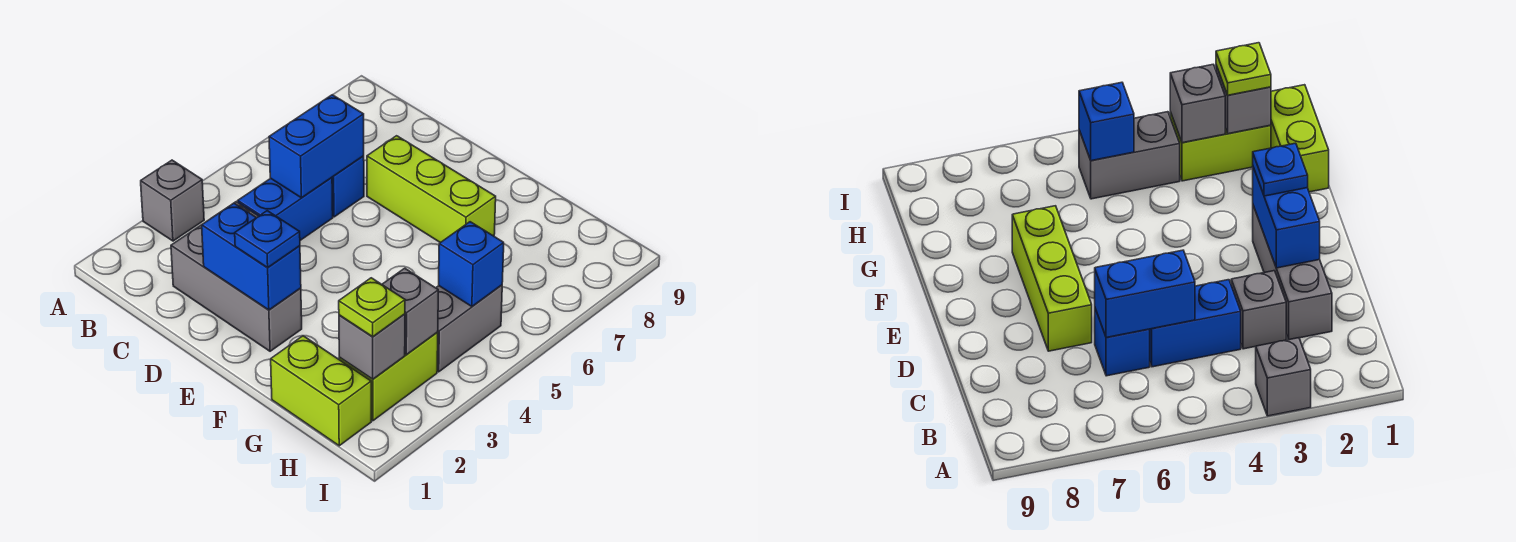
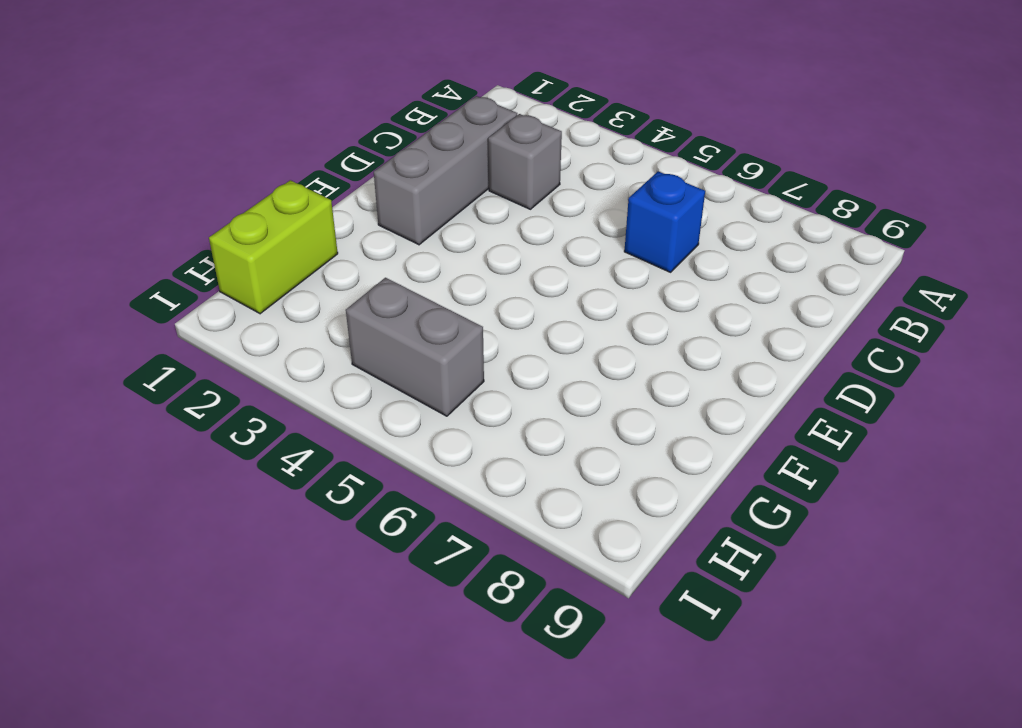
none -> grey 1x1 brick [141,160,204,241]
none -> blue 1x2 brick [238,177,333,240]
none -> lime 1x3 brick [367,136,496,243]

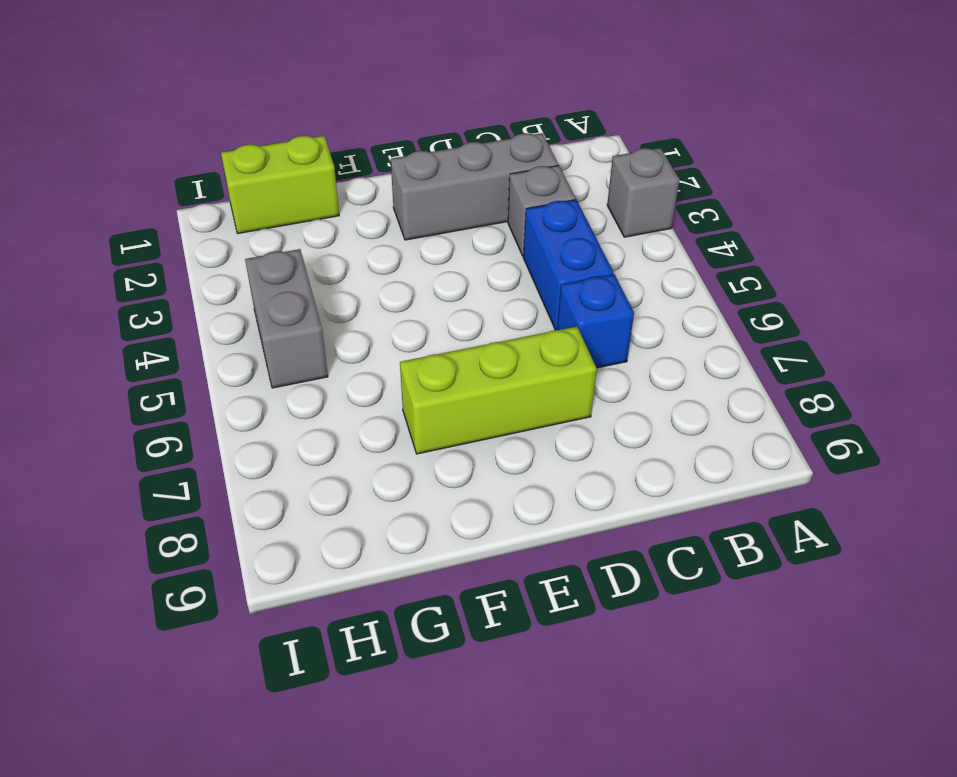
none -> lime 1x2 brick [339,332,438,421]
none -> blue 1x2 brick [269,95,364,198]
none -> blue 1x2 brick [202,203,301,310]

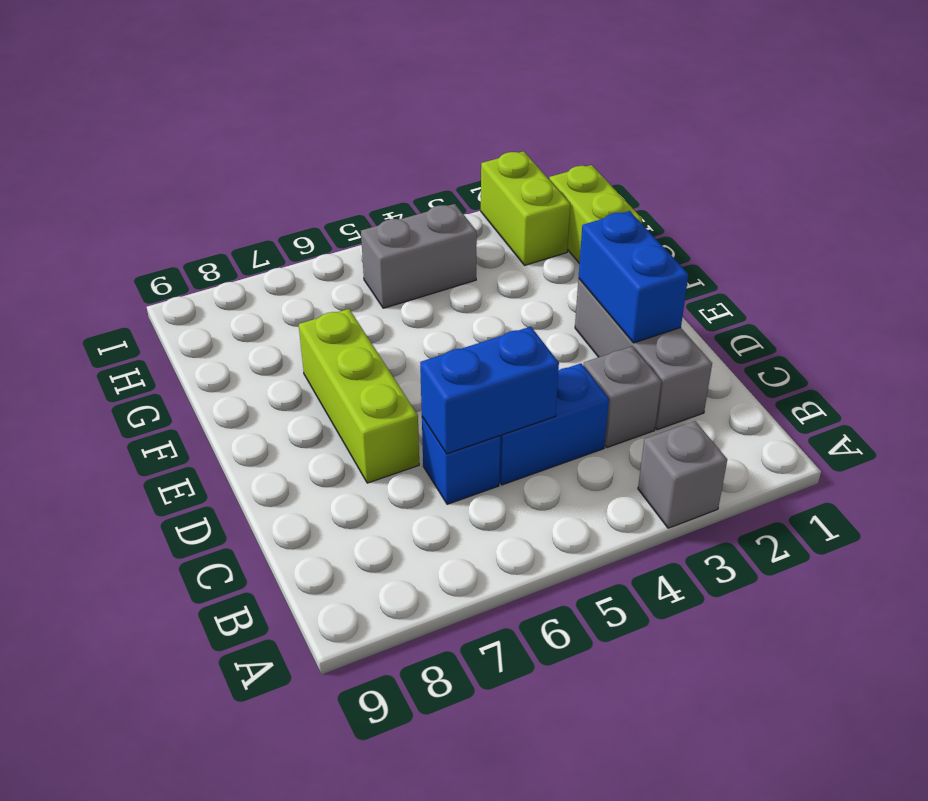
lime 1x2 brick [481,151,570,265] -> lime 1x2 brick turned to [339,332,438,421]
none -> grey 1x1 brick [339,314,405,379]
none -> grey 1x1 brick [382,268,438,355]
none -> blue 1x1 brick [439,222,504,306]

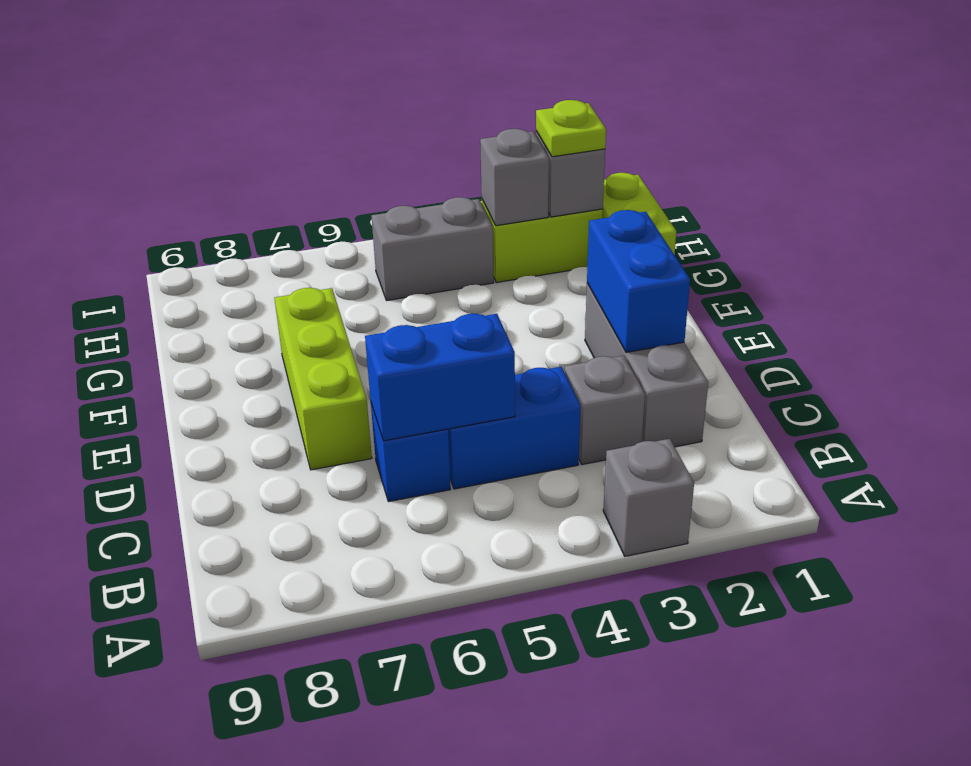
none -> blue 1x1 brick [439,222,504,306]
none -> blue 1x1 plate [235,211,300,267]

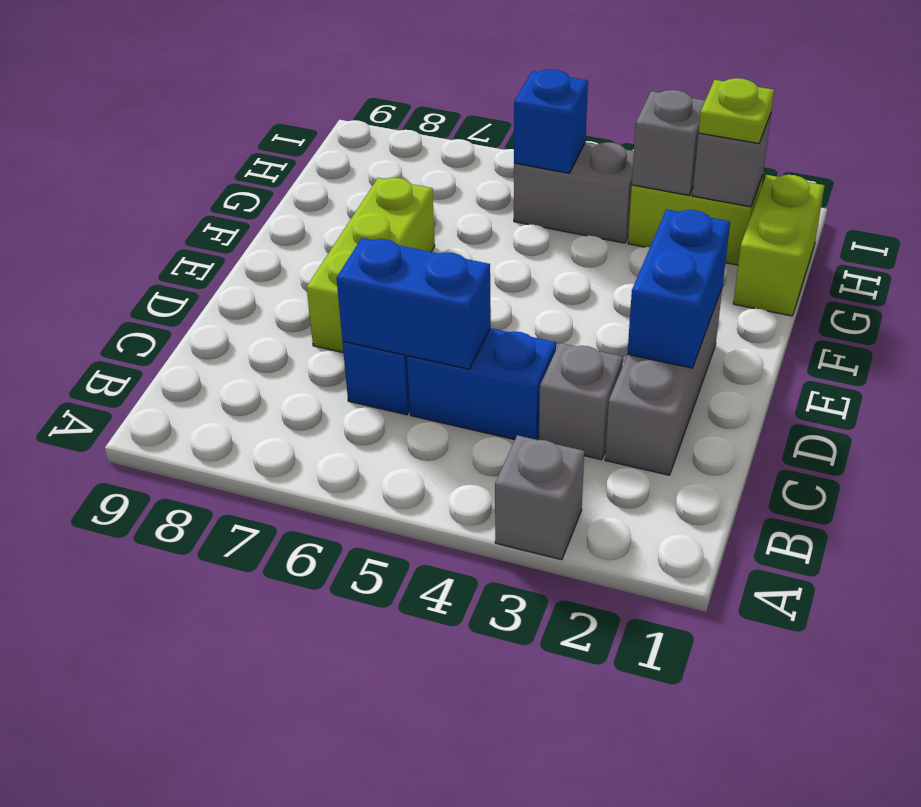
none -> blue 1x1 plate [235,211,300,267]

